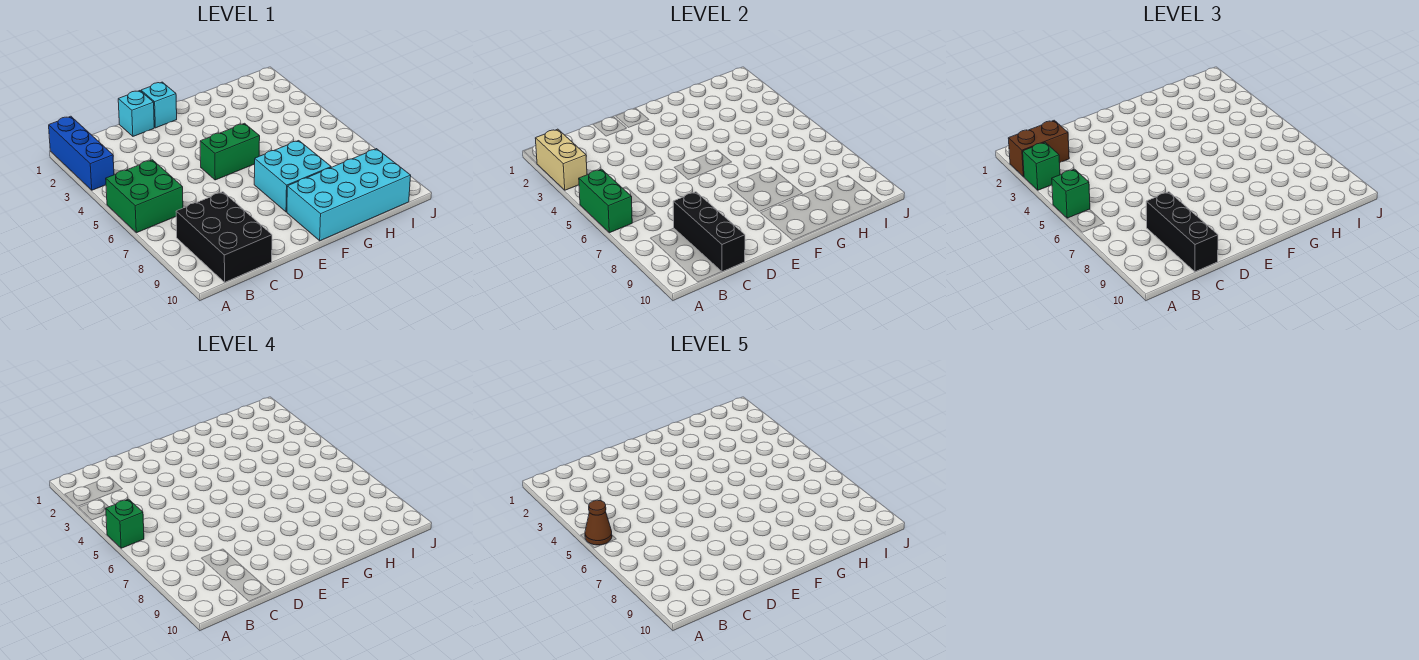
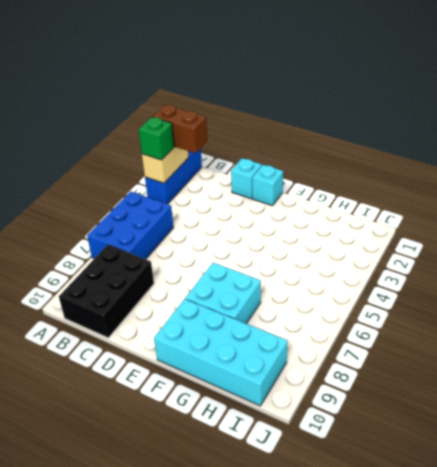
blue 2x3 brick [87,192,174,259] -> green 2x2 brick [106,160,183,233]
none -> green 1x2 brick [200,123,260,180]
none -> green 1x2 brick [579,169,632,233]
none -> black 1x3 brick [673,192,745,272]

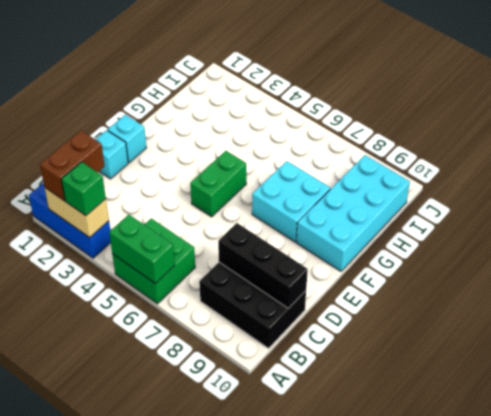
none -> green 1x1 brick [1052,169,1090,218]
none -> black 1x3 brick [1146,192,1218,272]
none -> green 1x1 brick [106,499,144,548]

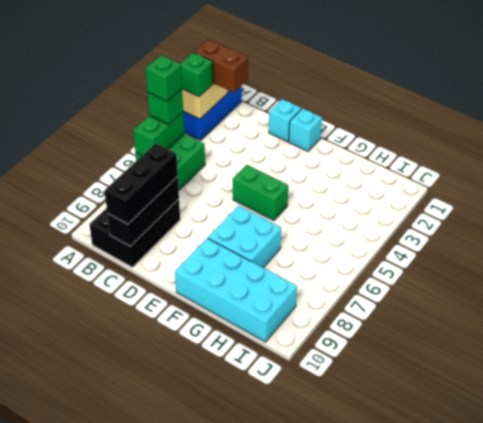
none -> brown 1x1 cone [585,500,612,545]

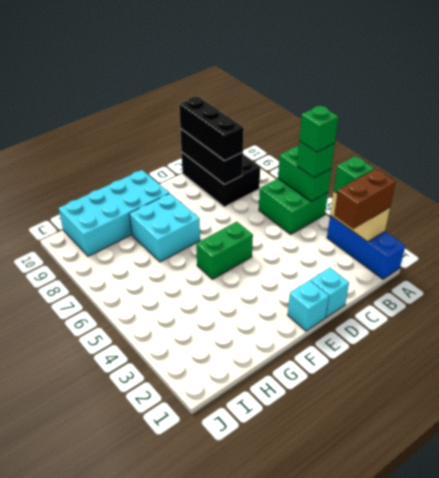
none -> brown 1x1 cone [585,500,612,545]

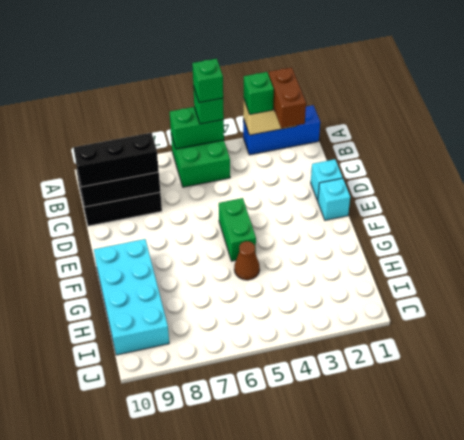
brown 1x1 cone [234,241,260,280] -> brown 1x1 cone moved to [585,500,612,545]
none -> cyan 2x2 brick [254,141,331,212]

